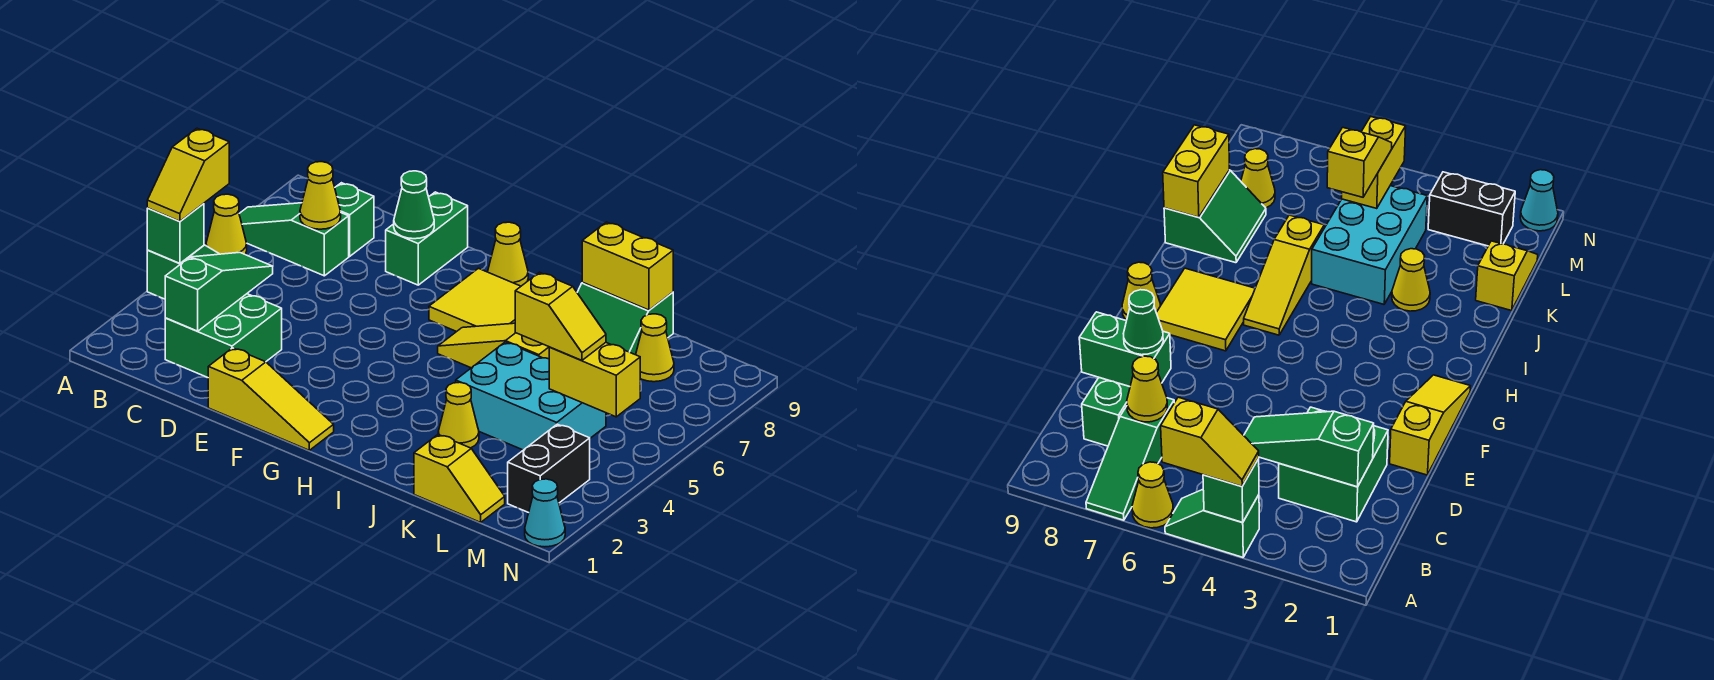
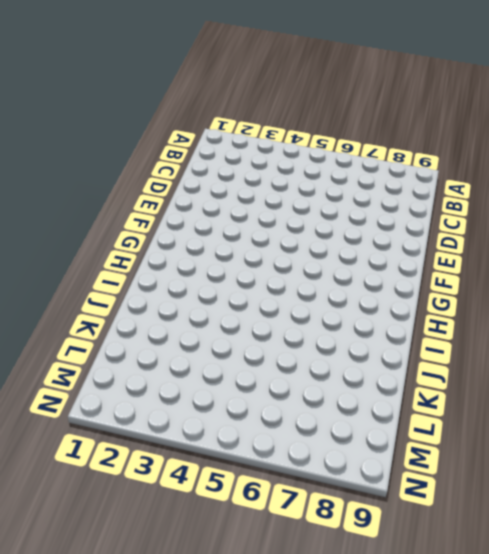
none -> green 1x2 slope [147,245,219,299]
none -> yellow 1x1 cone [206,194,247,254]
none -> green 1x3 slope [239,203,349,276]

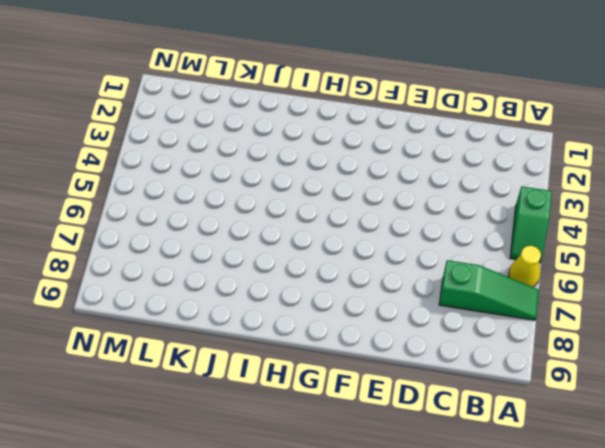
none -> green 2x2 brick [165,294,282,378]
none -> green 1x1 brick [335,183,374,256]
none -> yellow 1x3 slope [208,348,334,450]

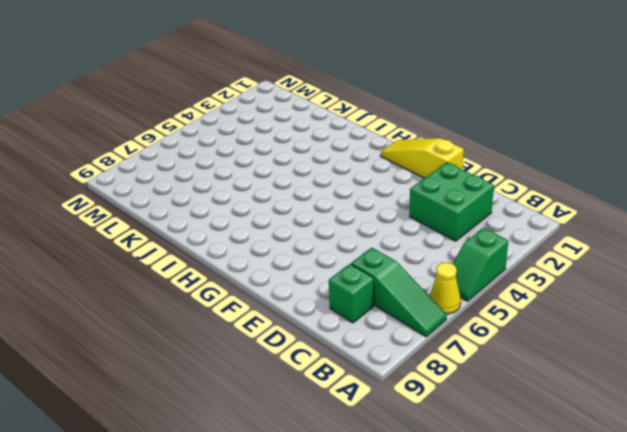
none -> green 1x2 brick [386,192,468,285]
none -> yellow 2x2 tile [429,268,521,332]
none -> yellow 1x1 cone [488,222,528,286]

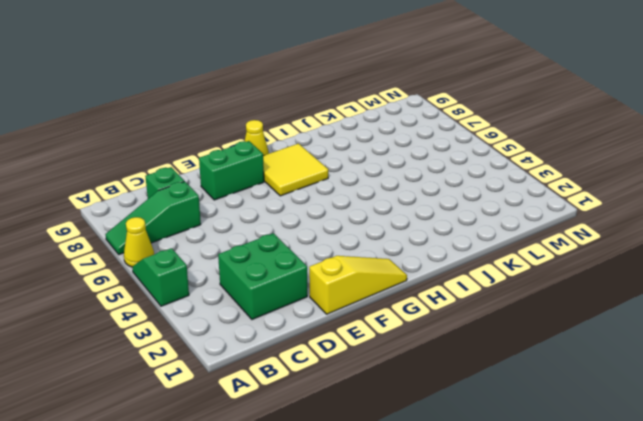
green 1x2 brick [199,141,264,200] -> green 1x2 brick turned to [386,192,468,285]
none -> yellow 1x3 slope [438,323,549,368]
none -> yellow 1x1 cone [438,382,479,448]
none -> cyan 2x3 brick [456,342,606,450]

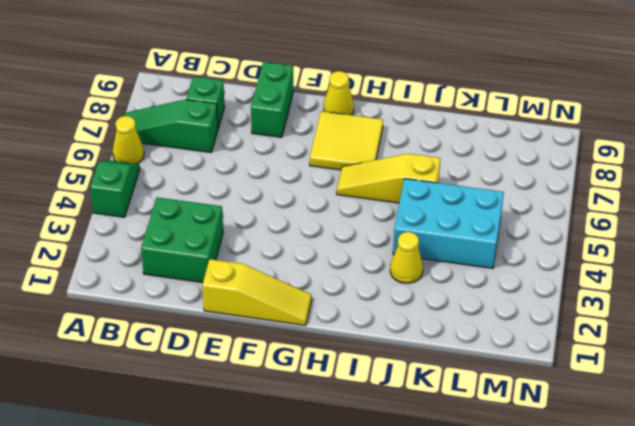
none -> green 2x2 slope [577,282,673,355]
none -> yellow 1x2 slope [414,435,505,522]
none -> yellow 1x1 cone [636,314,674,382]

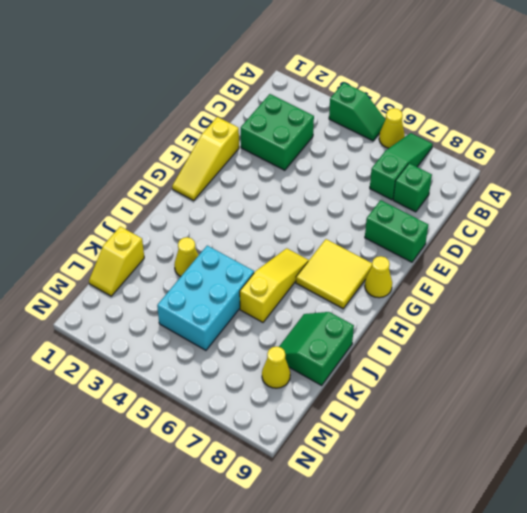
none -> black 1x2 brick [508,424,590,513]
none -> cyan 1x1 cone [525,479,565,547]
none -> green 1x1 brick [147,203,204,264]

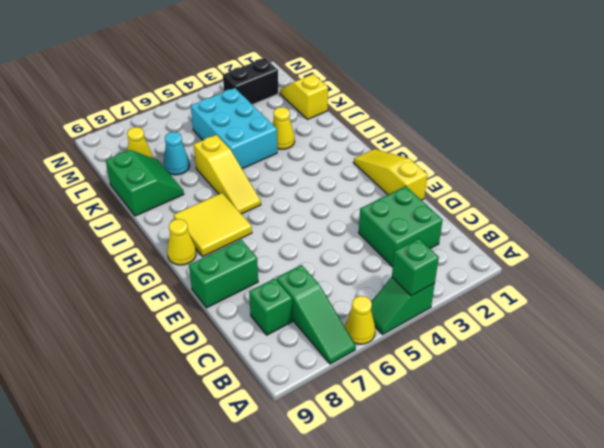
cyan 1x1 cone [163,132,190,175] -> cyan 1x1 cone moved to [525,479,565,547]
none -> green 1x3 slope [165,252,273,331]
none -> yellow 1x1 cone [300,162,341,229]
none -> green 1x1 cone [394,171,434,239]

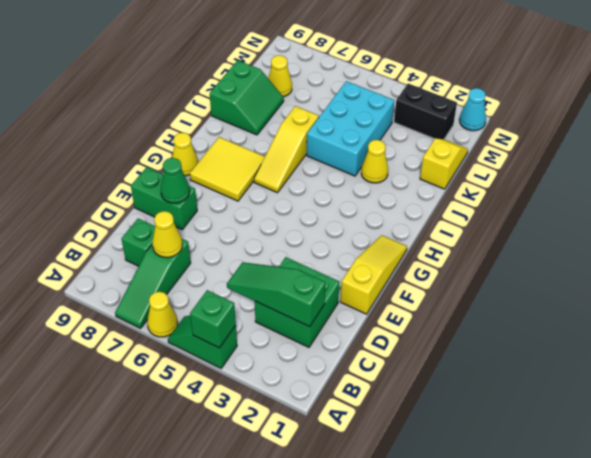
none -> yellow 1x2 brick [582,222,673,310]
none -> yellow 1x2 brick [549,343,640,417]
none -> yellow 1x2 slope [147,128,229,221]

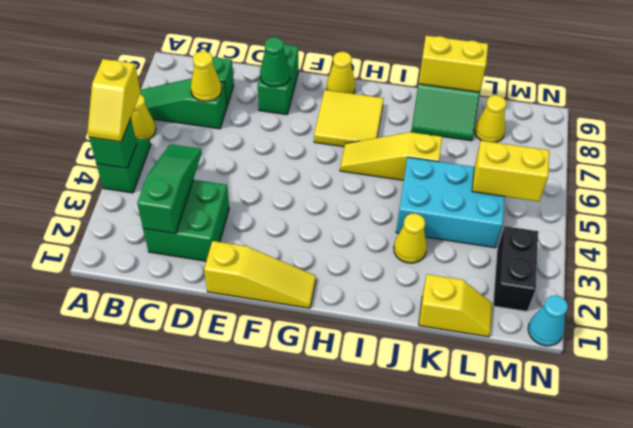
none -> yellow 1x2 slope [515,272,606,361]

